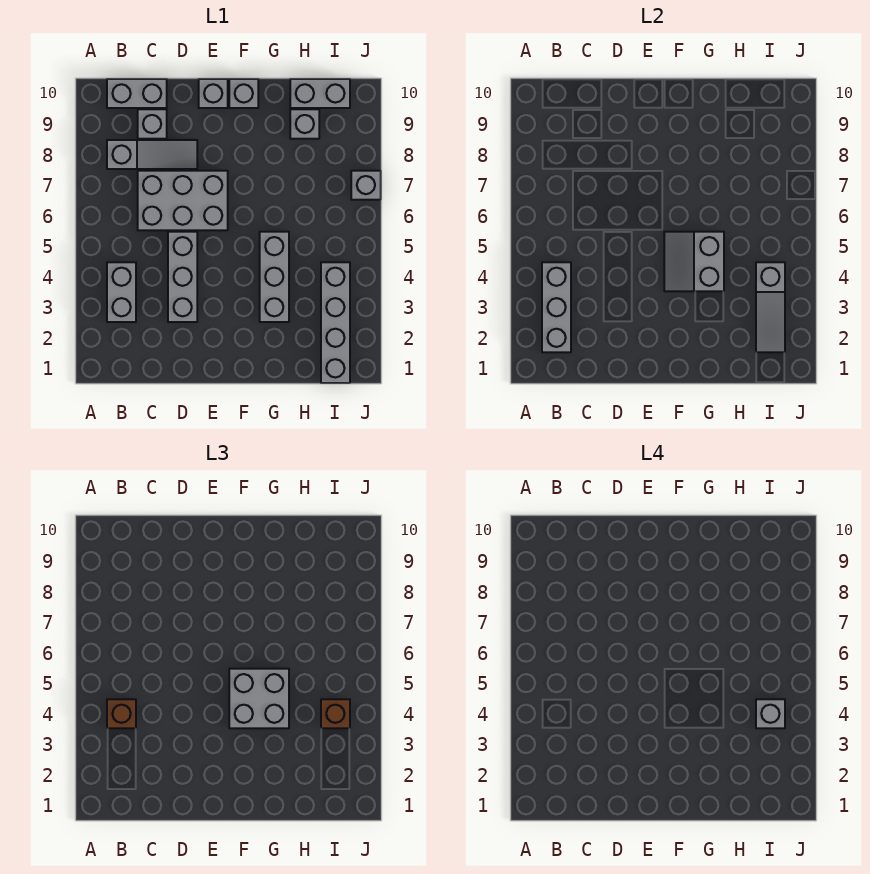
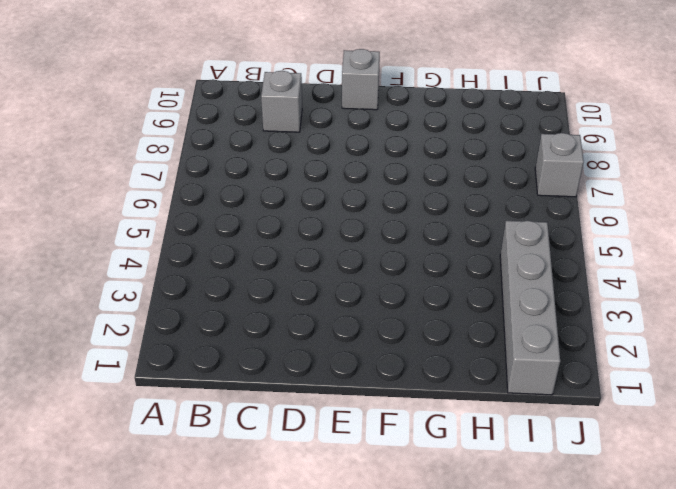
none -> grey 1x2 brick [107,262,136,322]
none -> grey 1x3 slope [107,140,197,169]
none -> grey 1x2 brick [107,79,167,108]

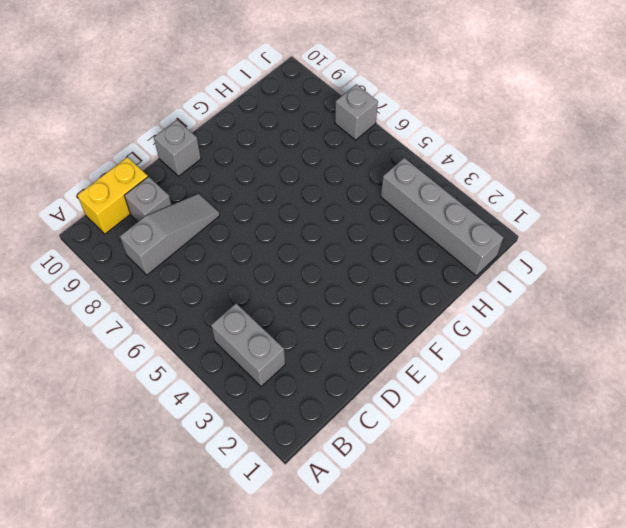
yellow 1x2 brick [77,157,148,234] -> grey 1x2 brick [107,79,167,108]
none -> grey 2x3 brick [138,171,228,230]
none -> grey 1x3 brick [168,232,197,322]
none -> grey 1x1 brick [229,79,258,108]

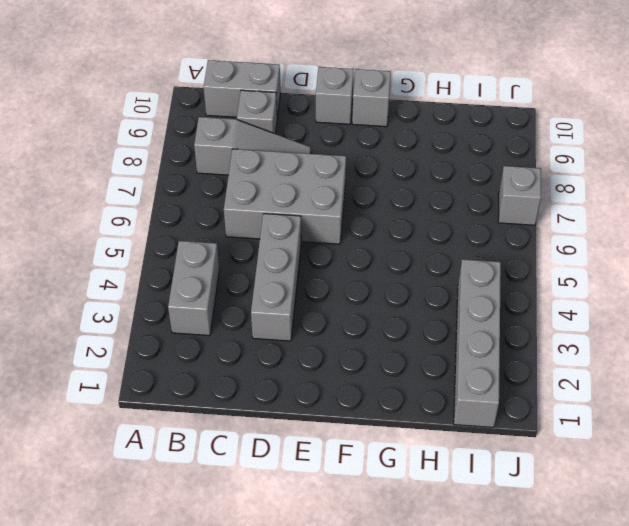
none -> grey 1x3 brick [260,232,289,322]
none -> grey 1x1 brick [290,109,319,139]
none -> grey 1x2 brick [290,79,350,108]

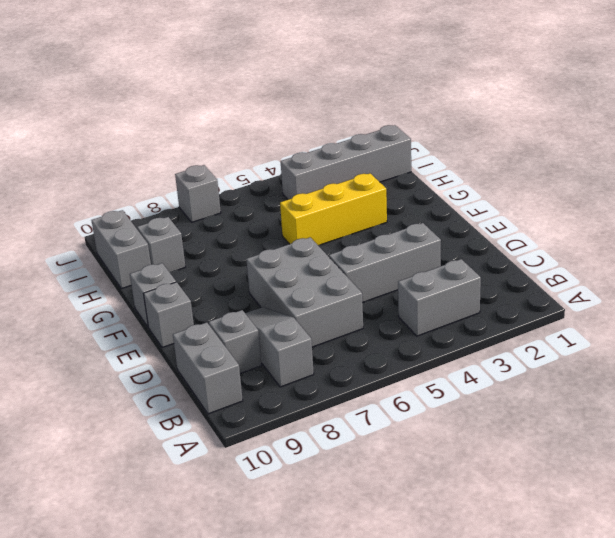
yellow 1x3 brick [280,173,387,245] -> grey 1x3 brick [260,232,289,322]
none -> grey 1x3 brick [542,262,571,352]
none -> grey 2x2 slope [664,232,724,291]
none -> grey 1x3 slope [756,262,785,352]

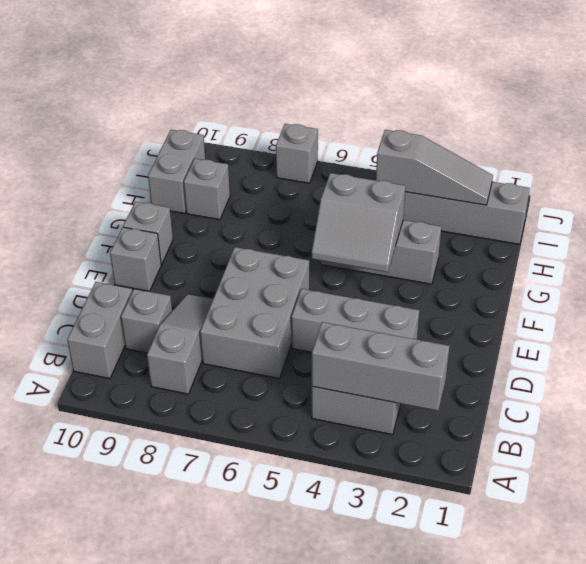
none -> brown 1x1 brick [107,699,136,728]
none -> grey 2x2 brick [229,669,289,728]
none -> brown 1x1 brick [321,699,350,728]

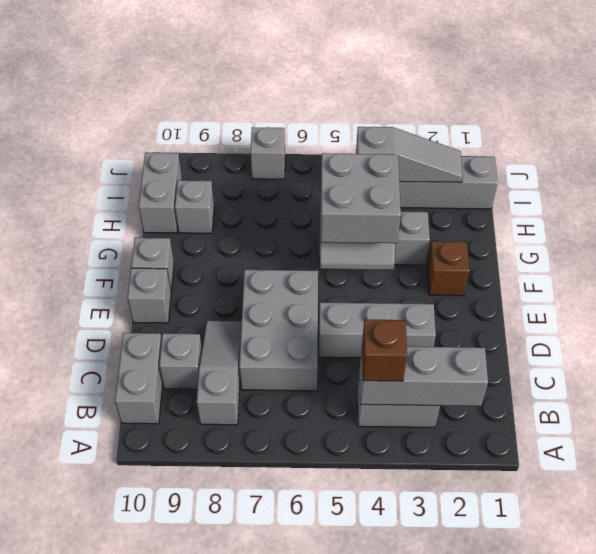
brown 1x1 brick [427,241,470,296] -> brown 1x1 brick moved to [321,699,350,728]
none -> grey 1x1 brick [756,699,785,728]

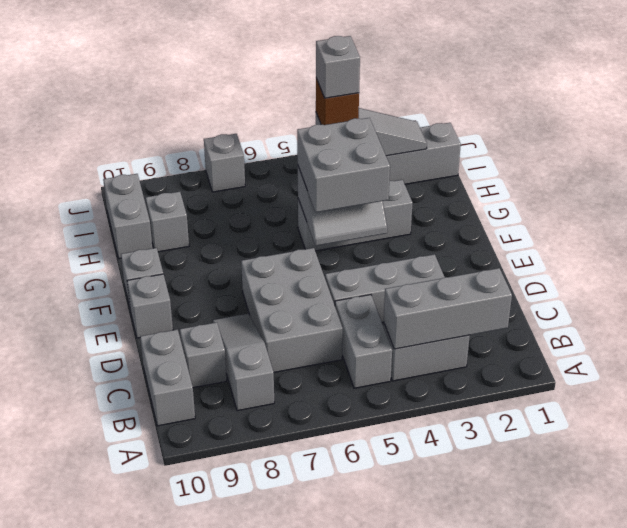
grey 1x2 brick [335,295,392,388] -> none
none -> brown 1x1 brick [107,699,136,728]

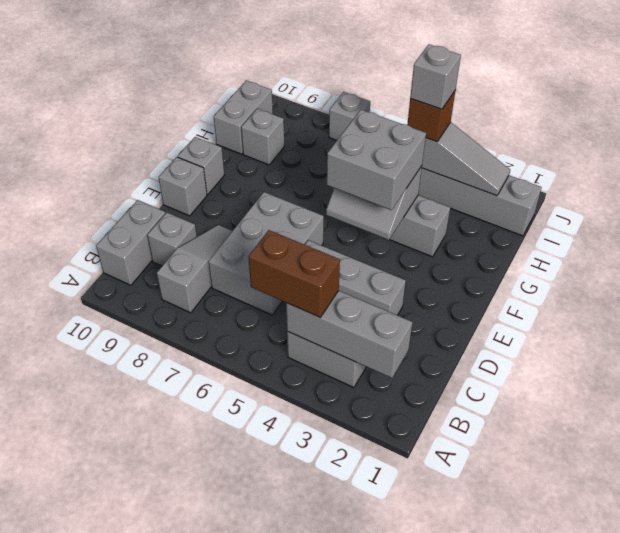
brown 1x2 brick [249,230,340,317] -> brown 1x1 brick [107,699,136,728]

